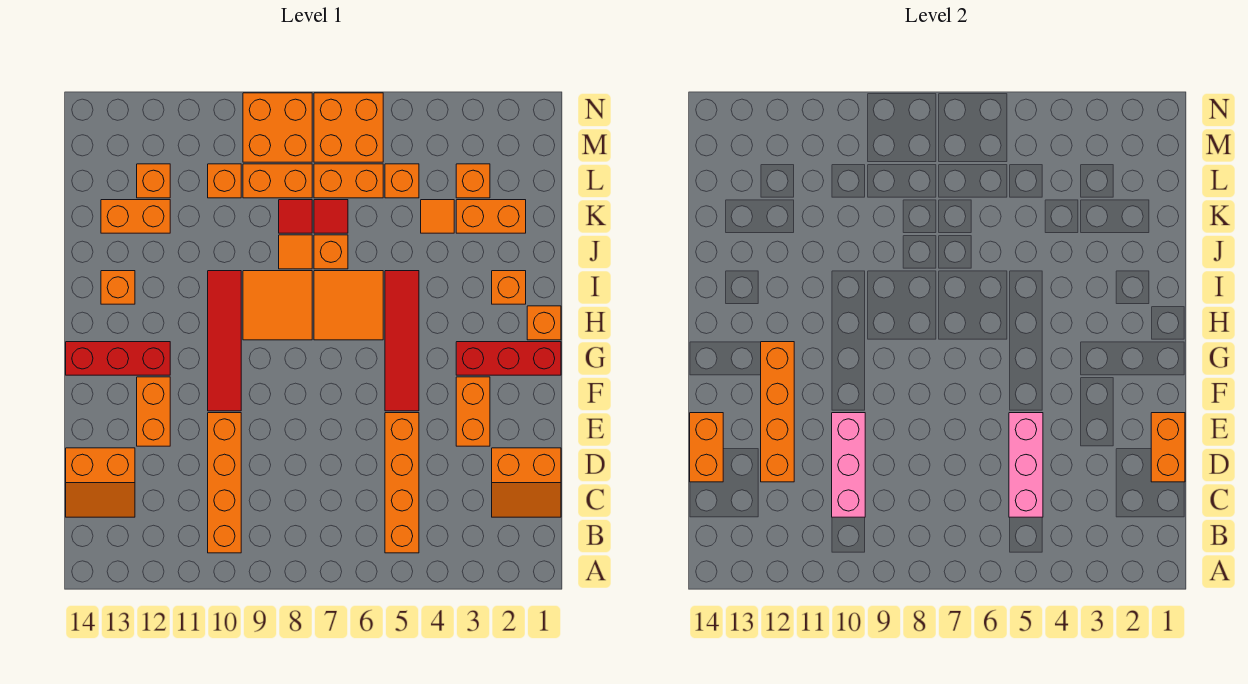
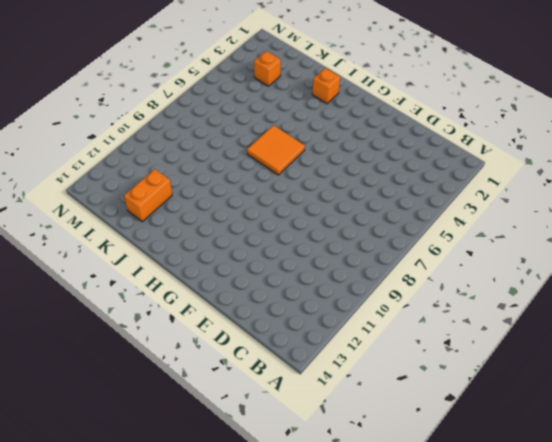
none -> orange 1x4 brick [385,413,419,553]
none -> orange 1x4 brick [208,413,241,553]
none -> orange 2x2 slope [492,448,561,517]
none -> orange 2x2 slope [66,448,135,517]

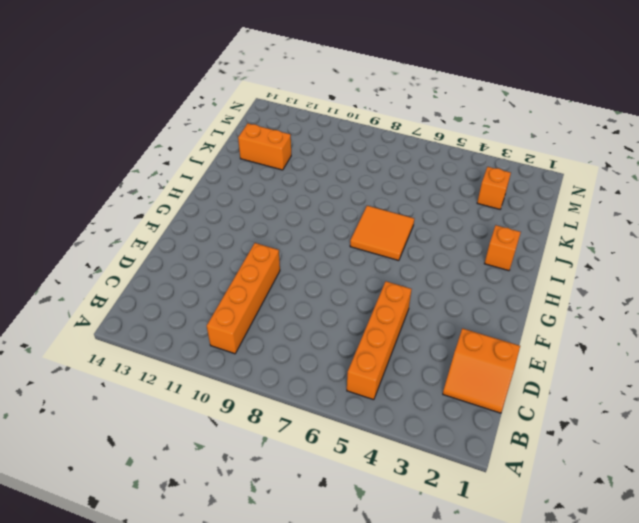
none -> orange 2x2 slope [66,448,135,517]
none -> orange 1x2 brick [456,377,490,446]
none -> orange 1x2 brick [137,377,170,446]
none -> red 1x4 tile [385,271,419,411]

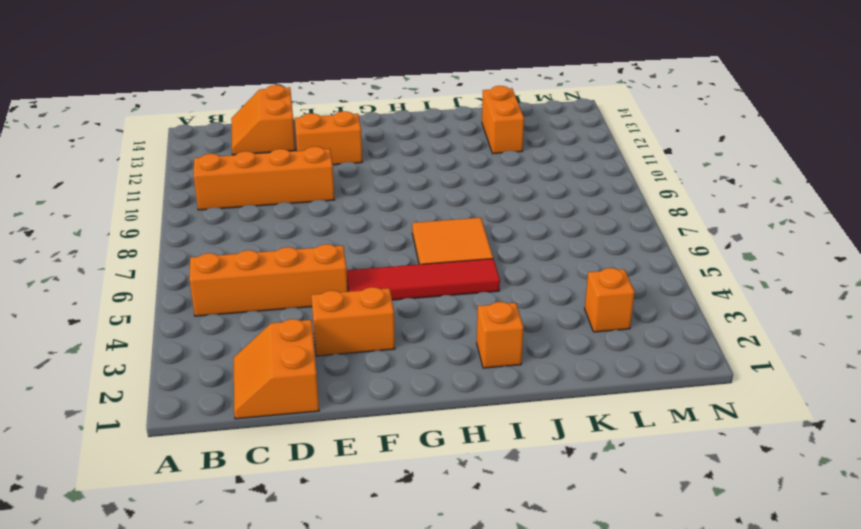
none -> red 1x4 tile [208,271,241,411]
none -> red 1x3 brick [456,342,561,375]
none -> red 1x3 brick [66,342,170,375]
none -> orange 1x1 brick [527,306,561,340]

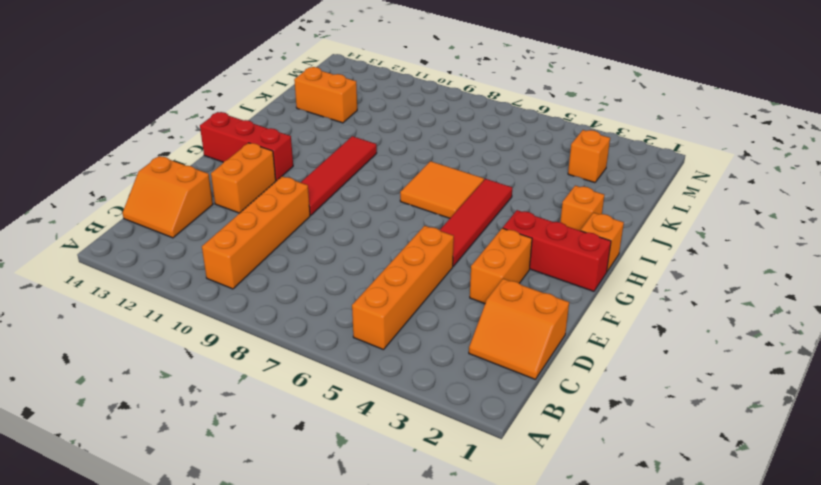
none -> orange 2x2 tile [243,271,312,340]
none -> orange 1x1 brick [101,271,135,304]
none -> orange 1x1 brick [314,235,348,269]
none -> orange 1x1 tile [279,235,312,269]

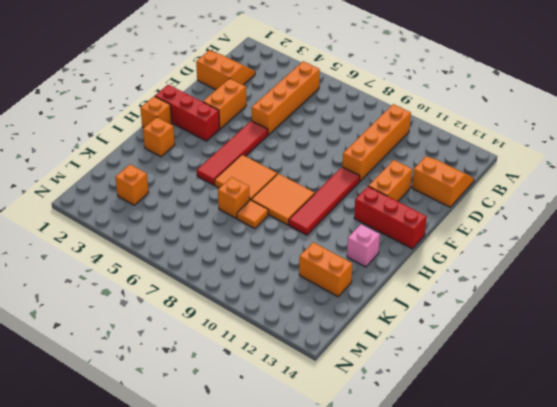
pink 1x1 brick [347,224,380,267] -> orange 1x1 brick [101,271,135,304]
none -> orange 1x2 brick [456,200,526,233]
none -> orange 1x1 tile [421,200,454,233]
none -> red 1x1 tile [314,200,348,233]
none -> red 1x1 tile [279,200,312,233]

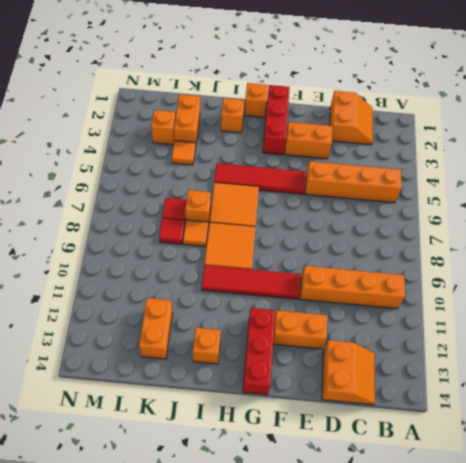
none -> orange 1x1 brick [385,164,419,198]
none -> orange 1x2 brick [314,164,383,198]
none -> orange 1x2 brick [243,164,312,198]
none -> orange 1x1 brick [208,164,241,198]

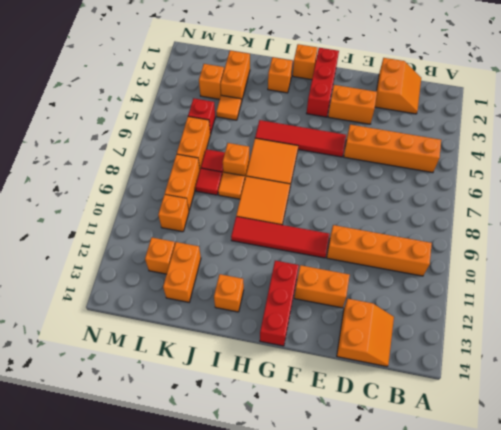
red 1x1 brick [188,98,215,134] -> orange 1x1 brick [385,164,419,198]
none -> orange 2x2 brick [314,93,383,162]
none -> orange 2x2 brick [243,93,312,162]
none -> pink 1x3 brick [1009,413,1043,517]
none -> pink 1x3 brick [832,413,865,517]

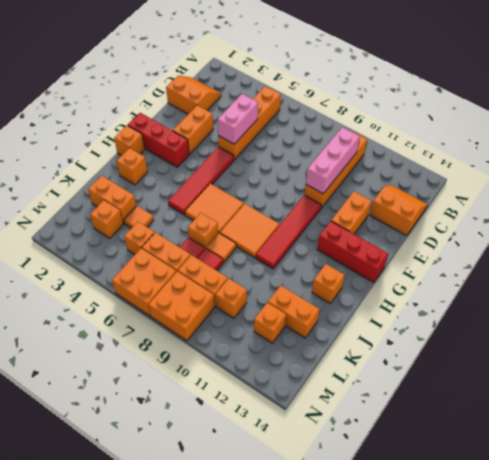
pink 1x2 brick [218,94,258,144] -> pink 1x3 brick [1009,413,1043,517]
none -> orange 1x2 brick [1151,413,1185,482]
none -> orange 1x4 brick [761,342,794,482]
none -> orange 1x2 brick [690,413,723,482]

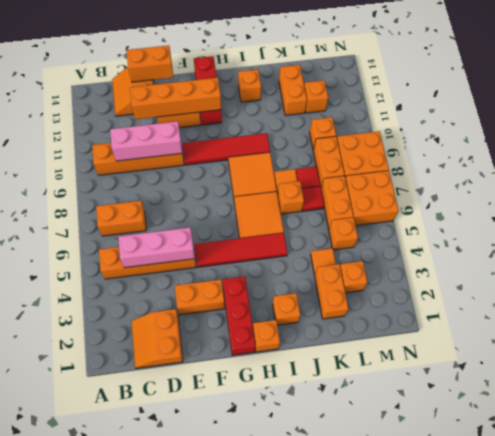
orange 1x2 brick [96,201,146,236] -> orange 1x2 brick moved to [1151,413,1185,482]

